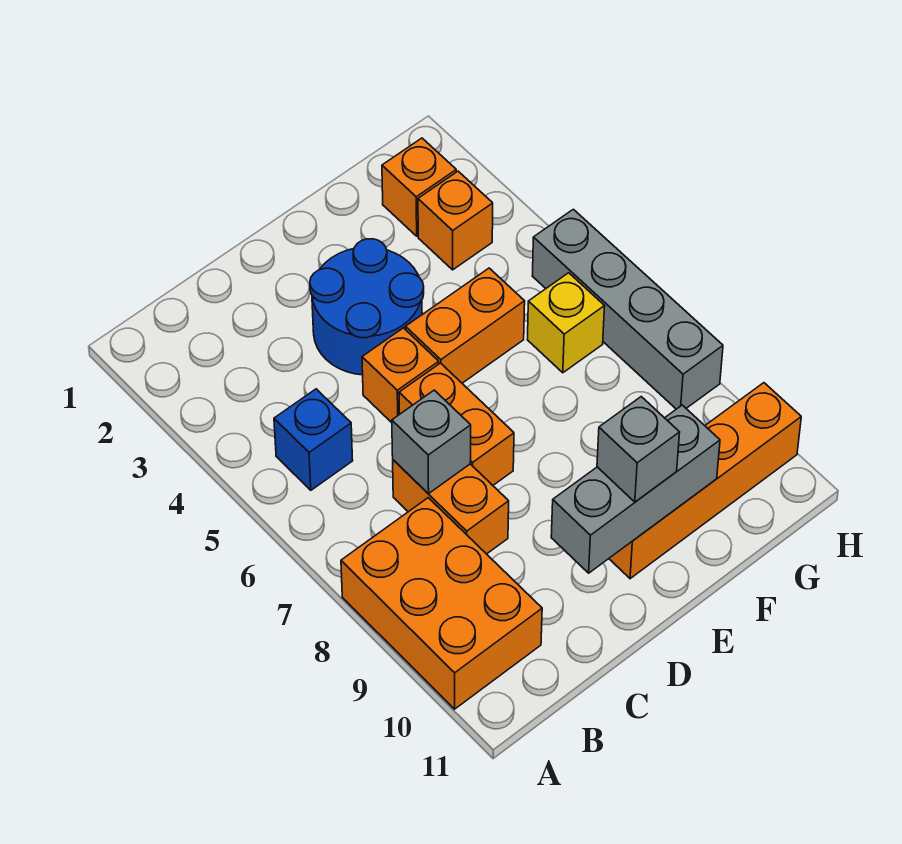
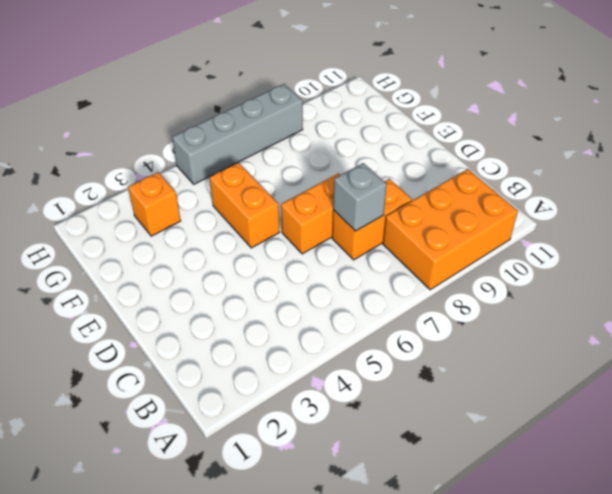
none -> blue 1x1 brick [274,389,353,490]
none -> blue 2x2 round brick [310,239,424,375]
none -> orange 1x1 brick [362,328,439,423]

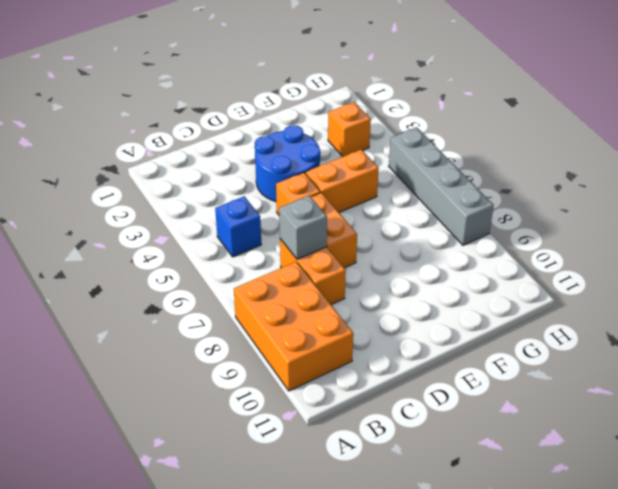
none -> orange 1x4 brick [609,383,801,579]
none -> orange 1x1 brick [382,138,456,236]
none -> yellow 1x1 brick [527,273,605,373]

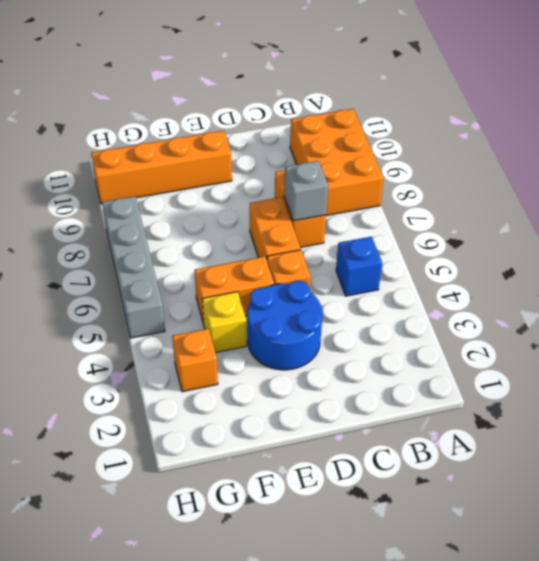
yellow 1x1 brick [202,292,246,353] -> yellow 1x1 brick moved to [527,273,605,373]
none -> orange 1x1 brick [382,138,456,236]
none -> grey 1x3 brick [551,405,720,573]
none -> grey 1x1 brick [597,397,680,502]

